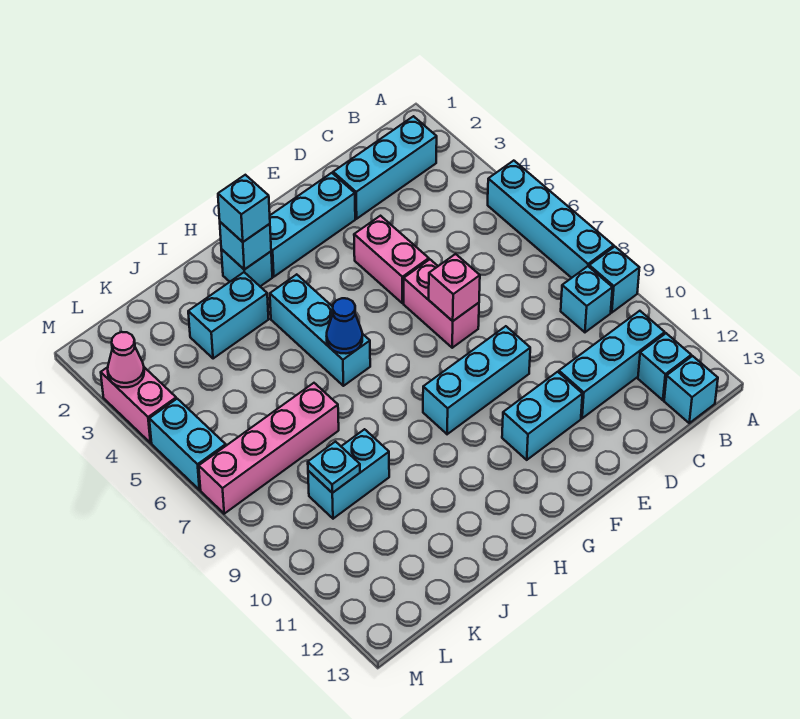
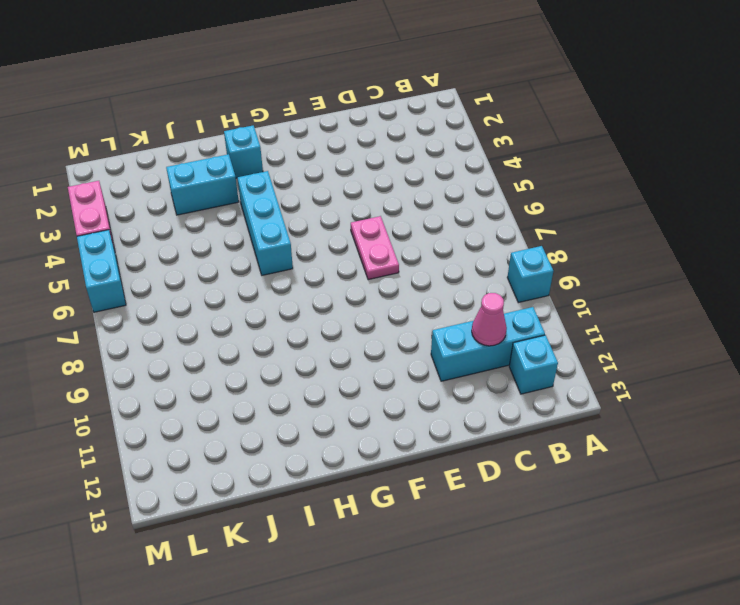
pink 1x1 cone [472,293,507,346] -> pink 1x1 cone moved to [108,332,144,387]
pink 1x2 plate [351,216,399,280] -> pink 1x2 brick [404,260,479,348]
none -> cyan 1x4 brick [488,161,614,278]
none -> cyan 1x3 brick [333,116,437,219]
none -> cyan 1x1 brick [561,266,613,332]

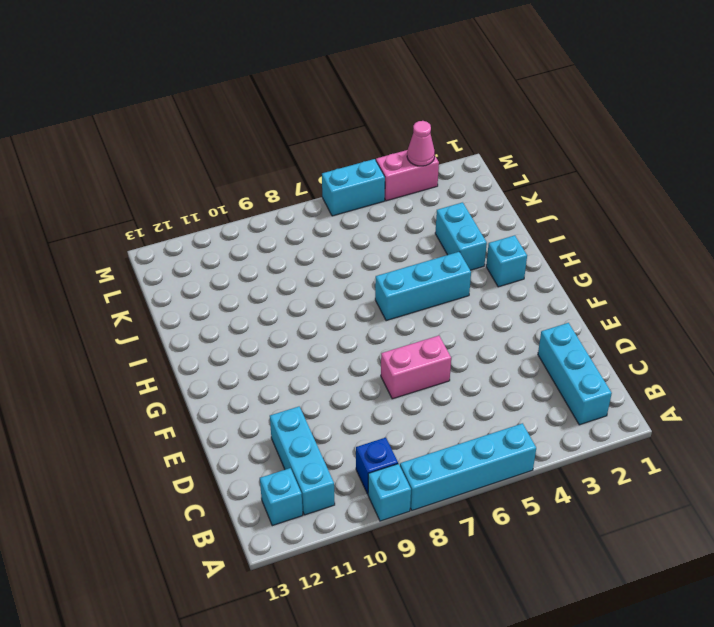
blue 1x1 brick [356,437,398,494] -> cyan 1x1 brick [561,266,613,332]
none -> cyan 1x1 brick [664,356,718,423]
none -> cyan 1x3 brick [270,173,355,277]
none -> pink 1x2 brick [354,216,429,303]

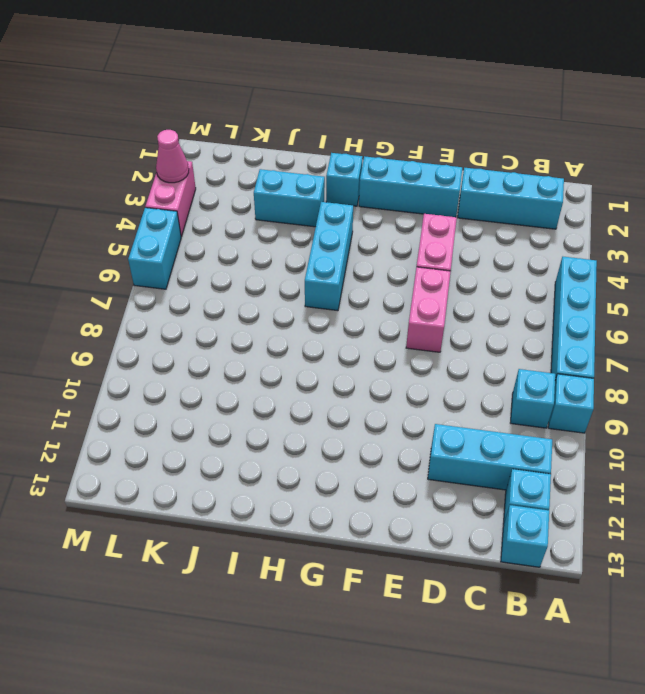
none -> cyan 1x3 brick [423,326,530,434]
none -> cyan 1x2 brick [502,372,583,460]
none -> pink 1x4 brick [199,383,339,514]

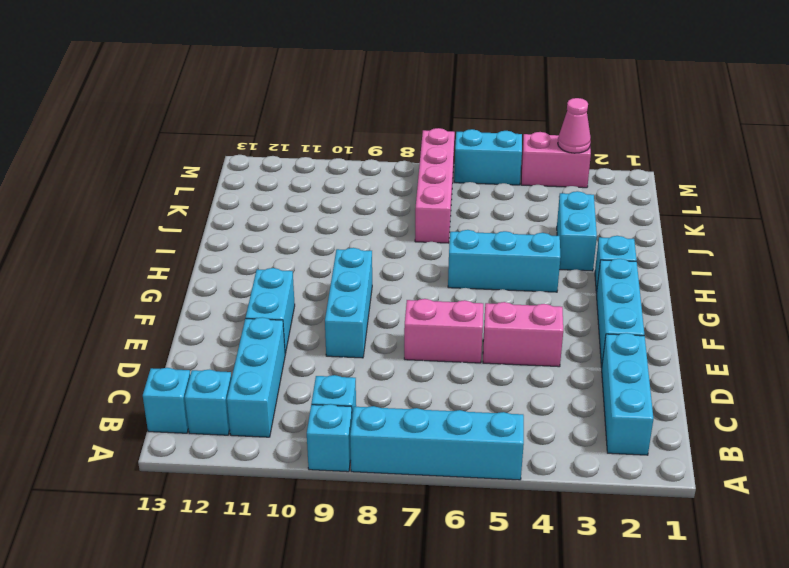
none -> cyan 1x2 brick [308,429,389,519]
none -> pink 1x1 brick [429,254,480,321]
none -> cyan 1x1 brick [220,222,271,270]

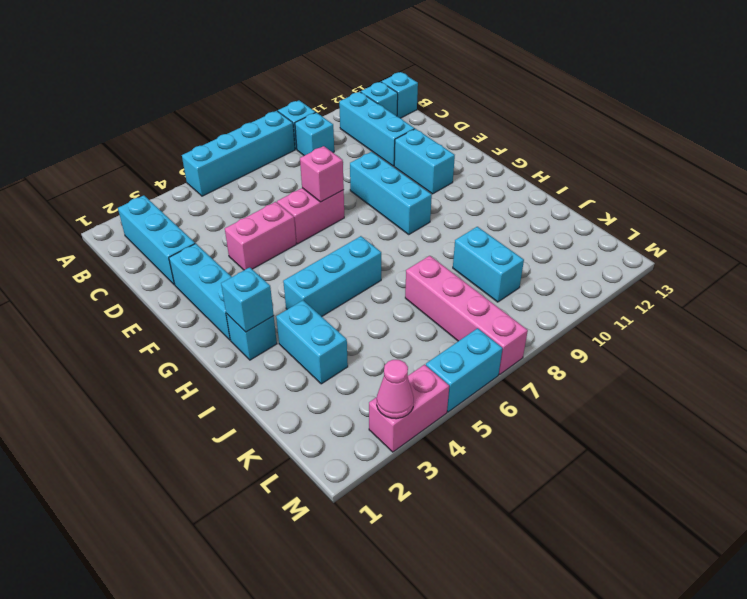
none -> blue 1x1 cone [327,298,362,353]
none -> cyan 1x1 plate [308,442,360,493]
none -> cyan 1x1 brick [218,175,270,242]

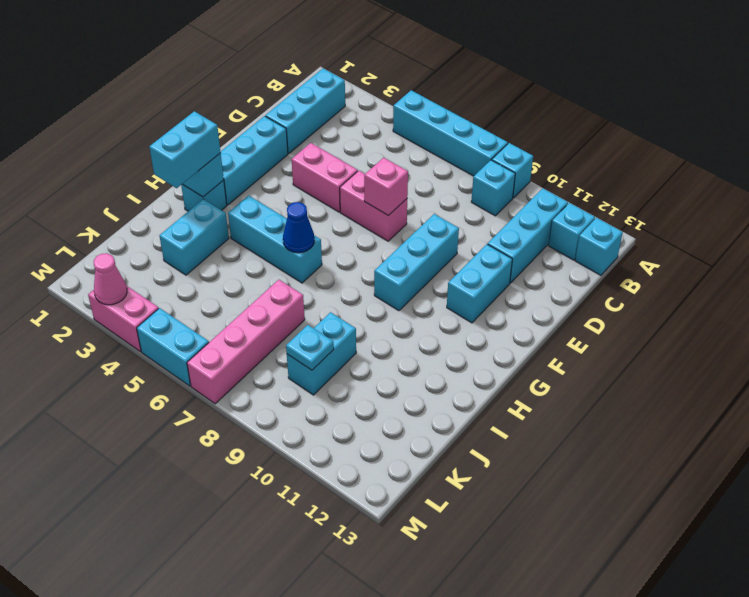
cyan 1x2 brick [149,111,221,188] -> cyan 1x1 brick [218,175,270,242]

